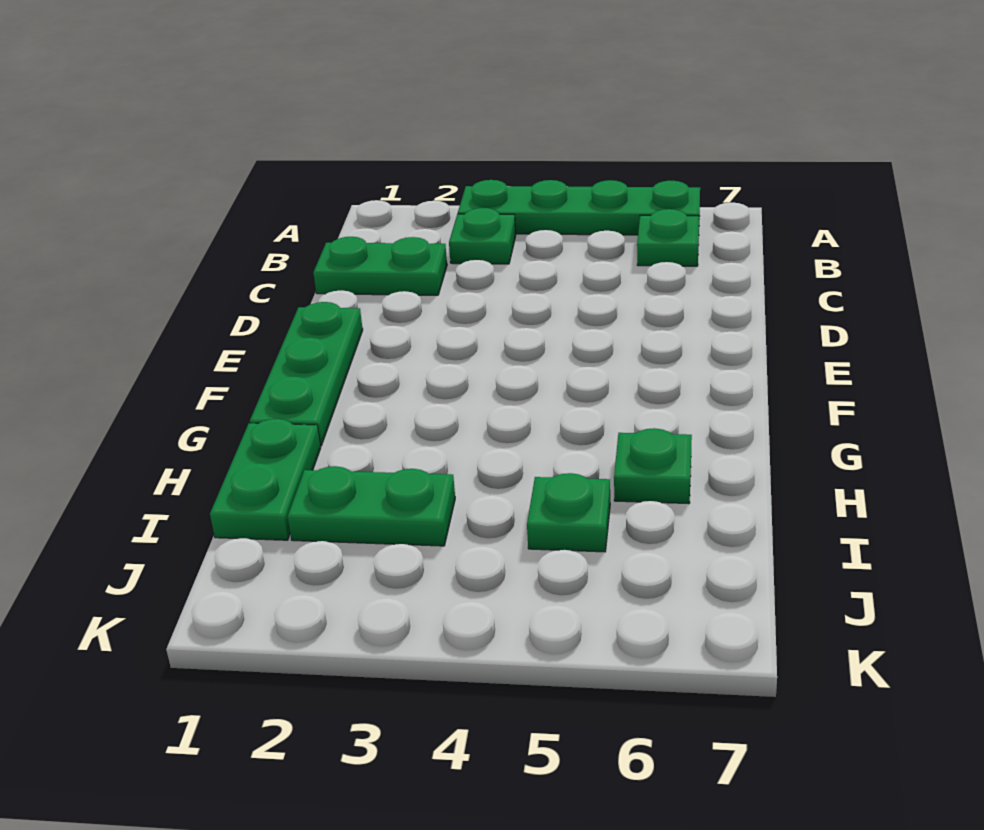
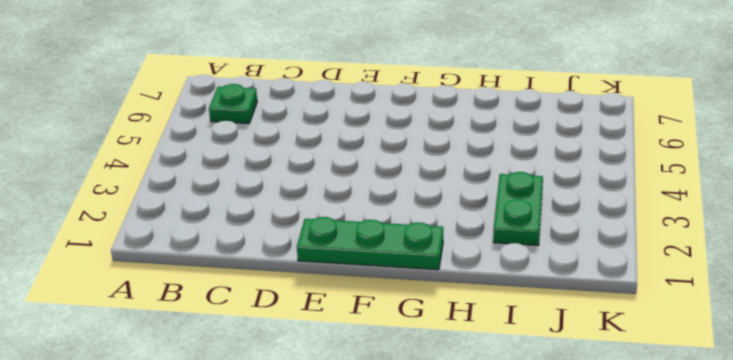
none -> green 1x4 plate [458,180,700,235]
none -> green 1x1 plate [449,208,516,264]

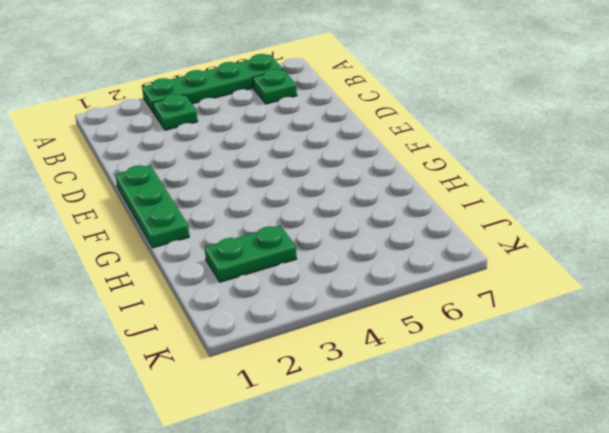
none -> green 1x2 plate [313,237,447,295]
none -> green 1x2 plate [210,419,321,540]

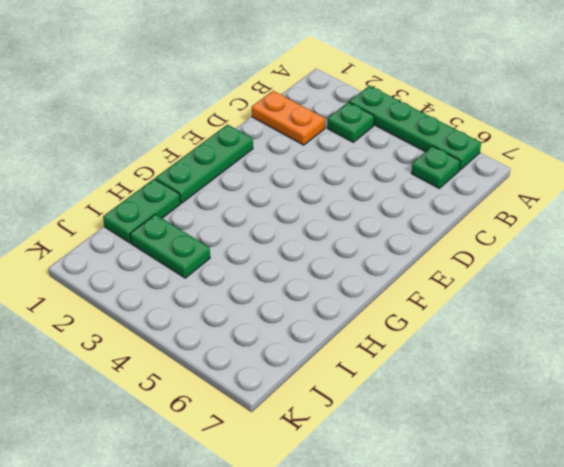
orange 1x2 plate [252,91,325,145] -> green 1x2 plate [313,237,447,295]
none -> green 1x1 plate [614,428,692,504]
none -> green 1x1 plate [527,473,610,552]

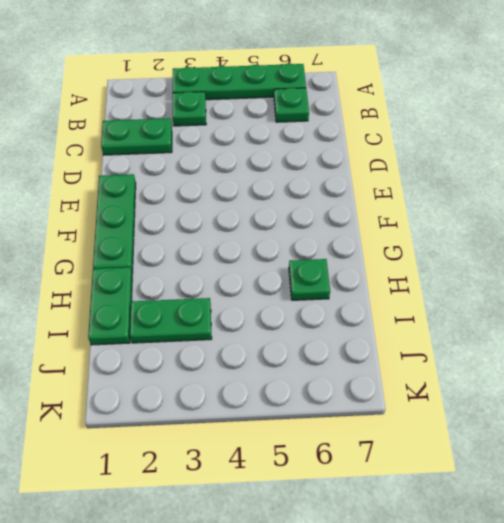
none -> green 1x1 plate [527,473,610,552]

